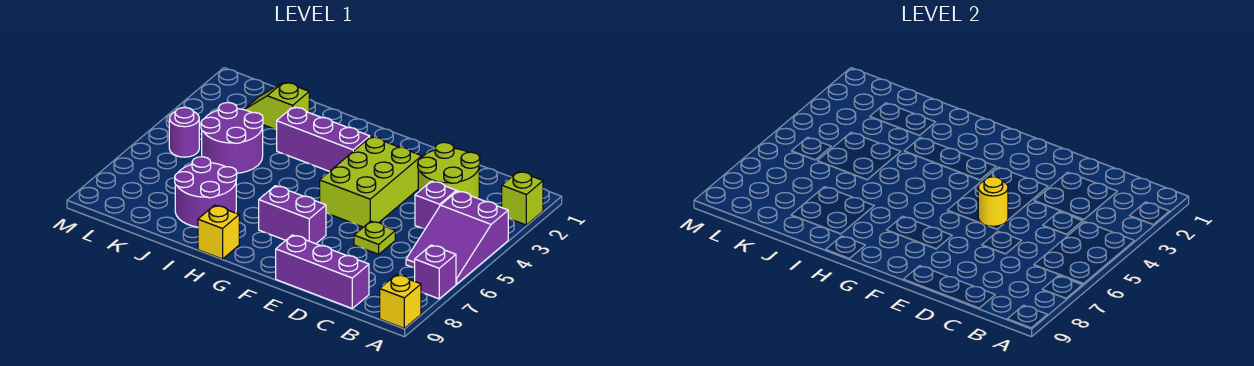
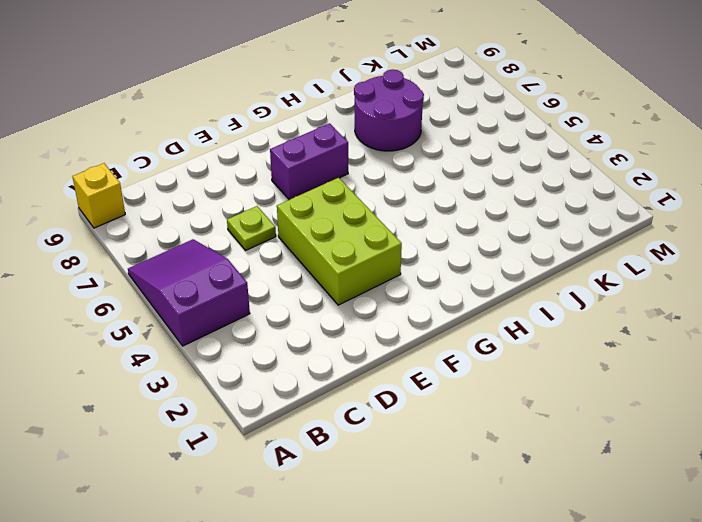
none -> lime 1x1 brick [502,171,543,225]
none -> purple 1x1 brick [415,245,456,299]
none -> lime 2x2 round brick [418,142,480,199]

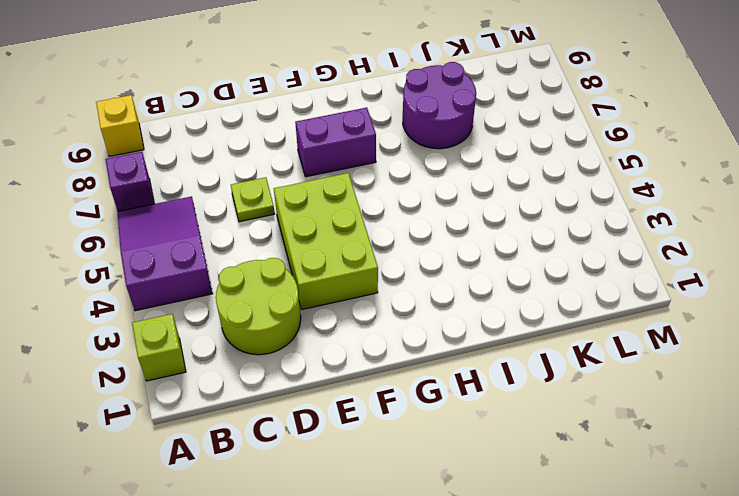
none -> purple 1x1 brick [415,181,456,229]
none -> purple 1x3 brick [276,235,369,308]
none -> purple 1x3 brick [277,107,370,172]

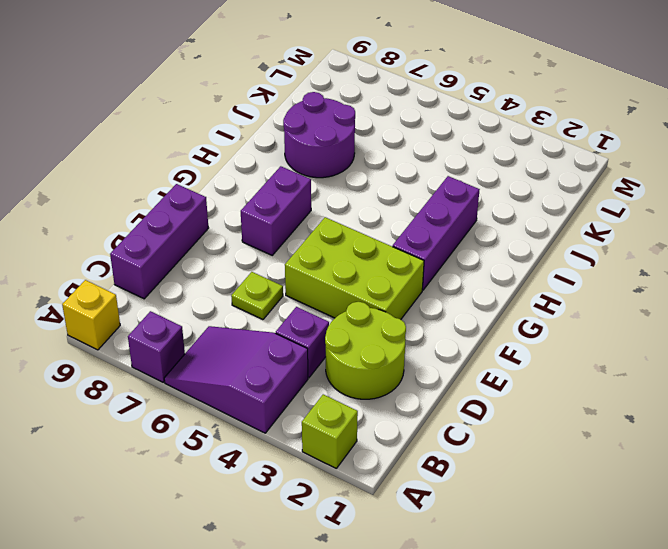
none -> yellow 1x1 brick [198,205,239,259]
none -> lime 1x2 slope [244,82,309,130]
none -> purple 2x2 round brick [201,103,263,173]

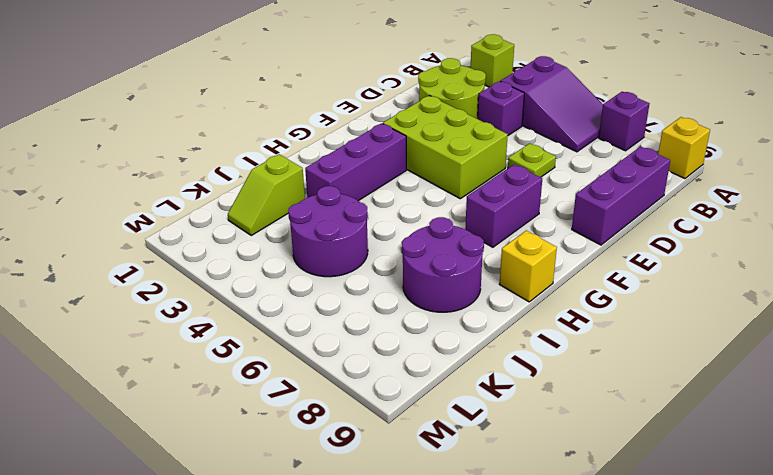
none -> purple 1x1 round brick [169,107,199,157]
none -> yellow 1x1 round brick [978,177,1008,226]

